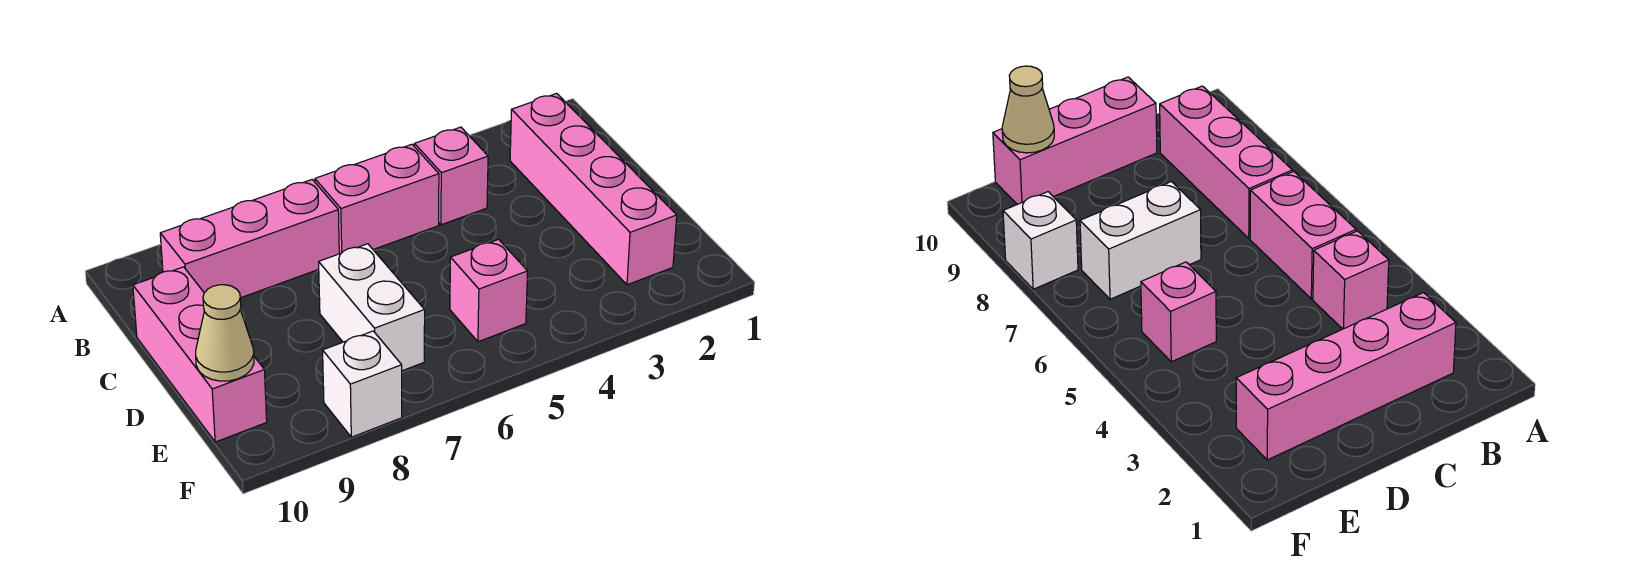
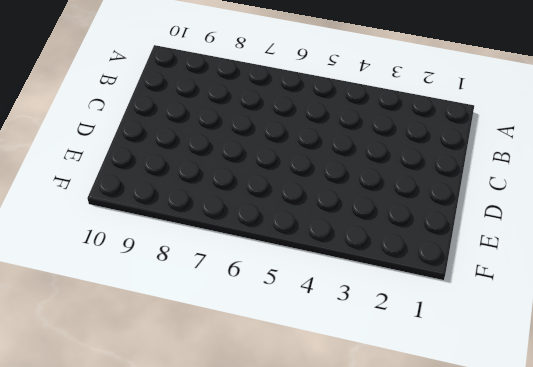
none -> pink 1x4 brick [510,93,677,285]
none -> pink 1x1 brick [414,127,488,225]

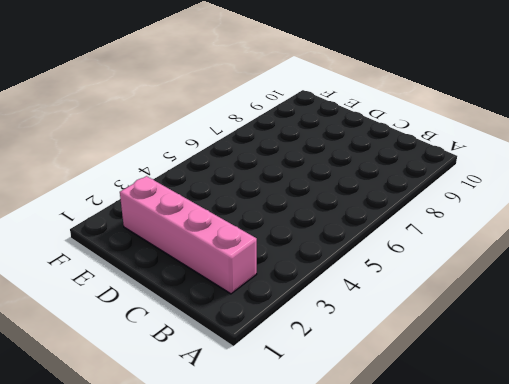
none -> pink 1x1 brick [414,127,488,225]
none -> pink 1x2 brick [315,144,439,254]

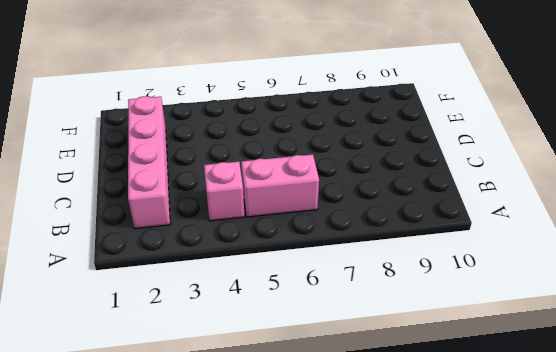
none -> pink 1x3 brick [160,179,339,298]
none -> pink 1x3 brick [133,267,267,442]

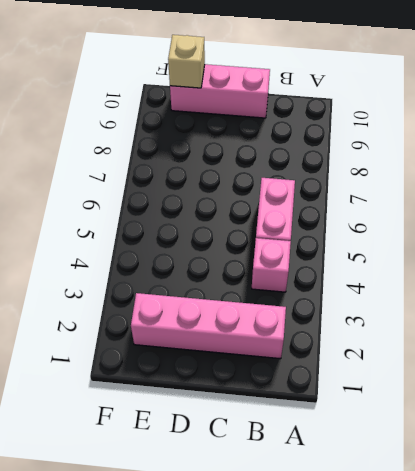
tan 1x1 brick [168,35,205,88] -> tan 1x1 cone [196,285,254,381]
none -> pink 1x3 brick [160,179,339,298]
none -> white 1x2 brick [319,244,425,371]

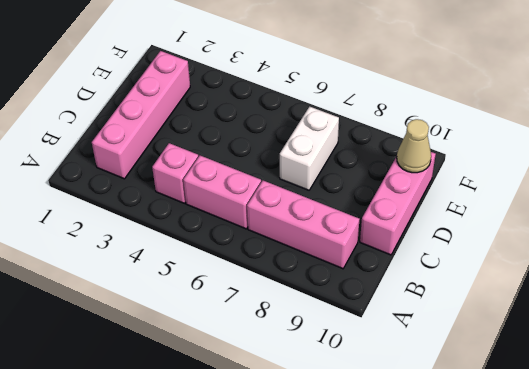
none -> pink 1x1 brick [450,239,528,342]
none -> white 1x1 brick [323,331,402,437]

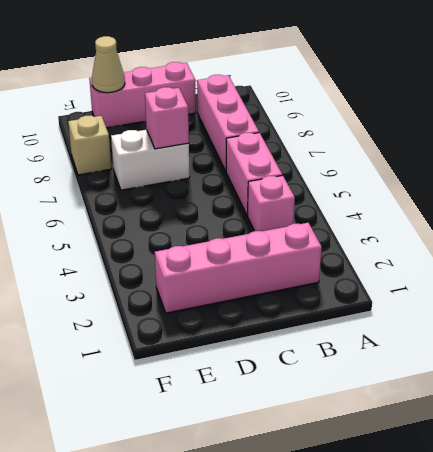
pink 1x1 brick [145,87,189,149] -> pink 1x1 brick moved to [450,239,528,342]
tan 1x1 brick [68,116,111,175] -> white 1x1 brick [323,331,402,437]

